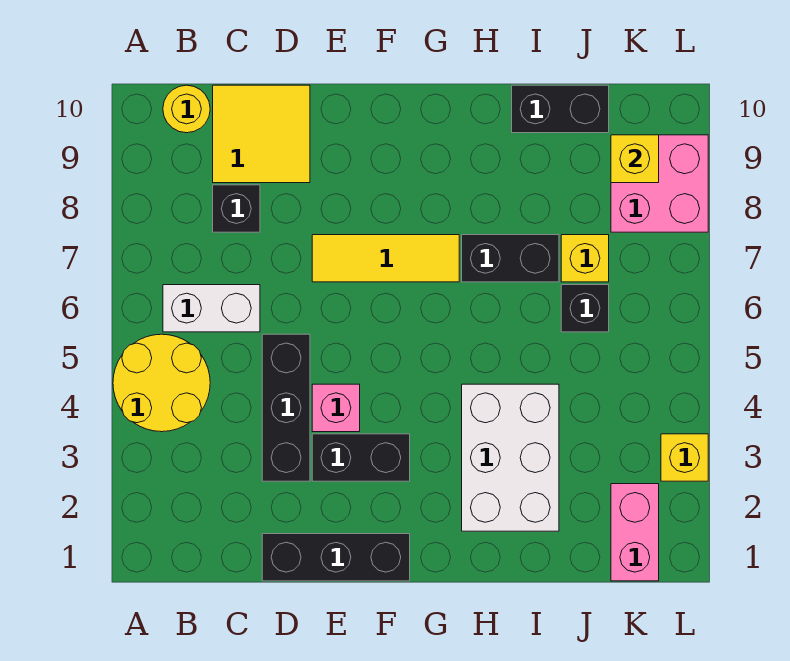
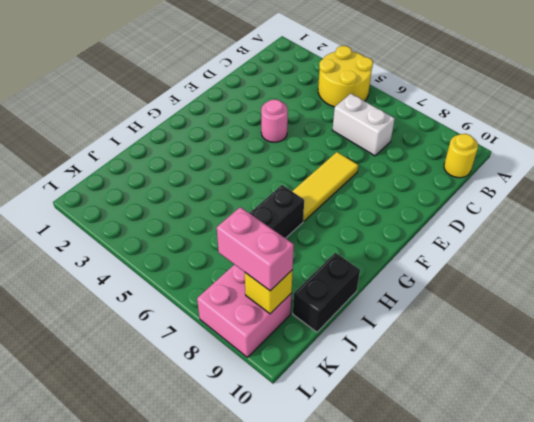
white 1x2 brick [332,94,395,156] -> white 1x2 brick turned to [163,285,260,332]
pink 1x1 round brick [261,99,288,142] -> pink 1x1 brick [312,384,360,432]
pink 1x2 brick [217,207,294,291] -> pink 1x2 brick moved to [611,484,659,581]
none -> black 1x1 brick [213,185,260,232]
none -> yellow 2x2 tile [213,85,310,183]
none -> black 1x3 brick [262,534,410,581]

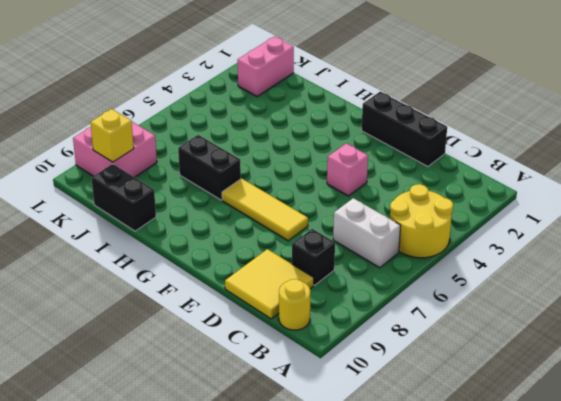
none -> black 1x3 brick [262,334,310,481]
none -> black 1x2 brick [312,434,410,481]
none -> white 2x3 brick [462,384,559,531]

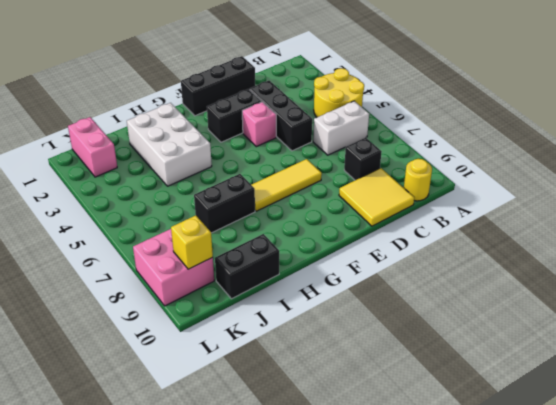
none -> black 1x1 brick [561,285,609,332]
none -> yellow 1x1 brick [561,235,609,282]
none -> yellow 1x1 brick [661,434,708,481]

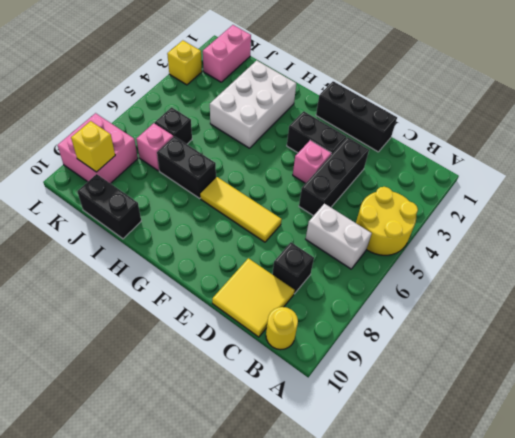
pink 1x1 brick [136,123,173,171] -> yellow 1x1 brick [561,235,609,282]

